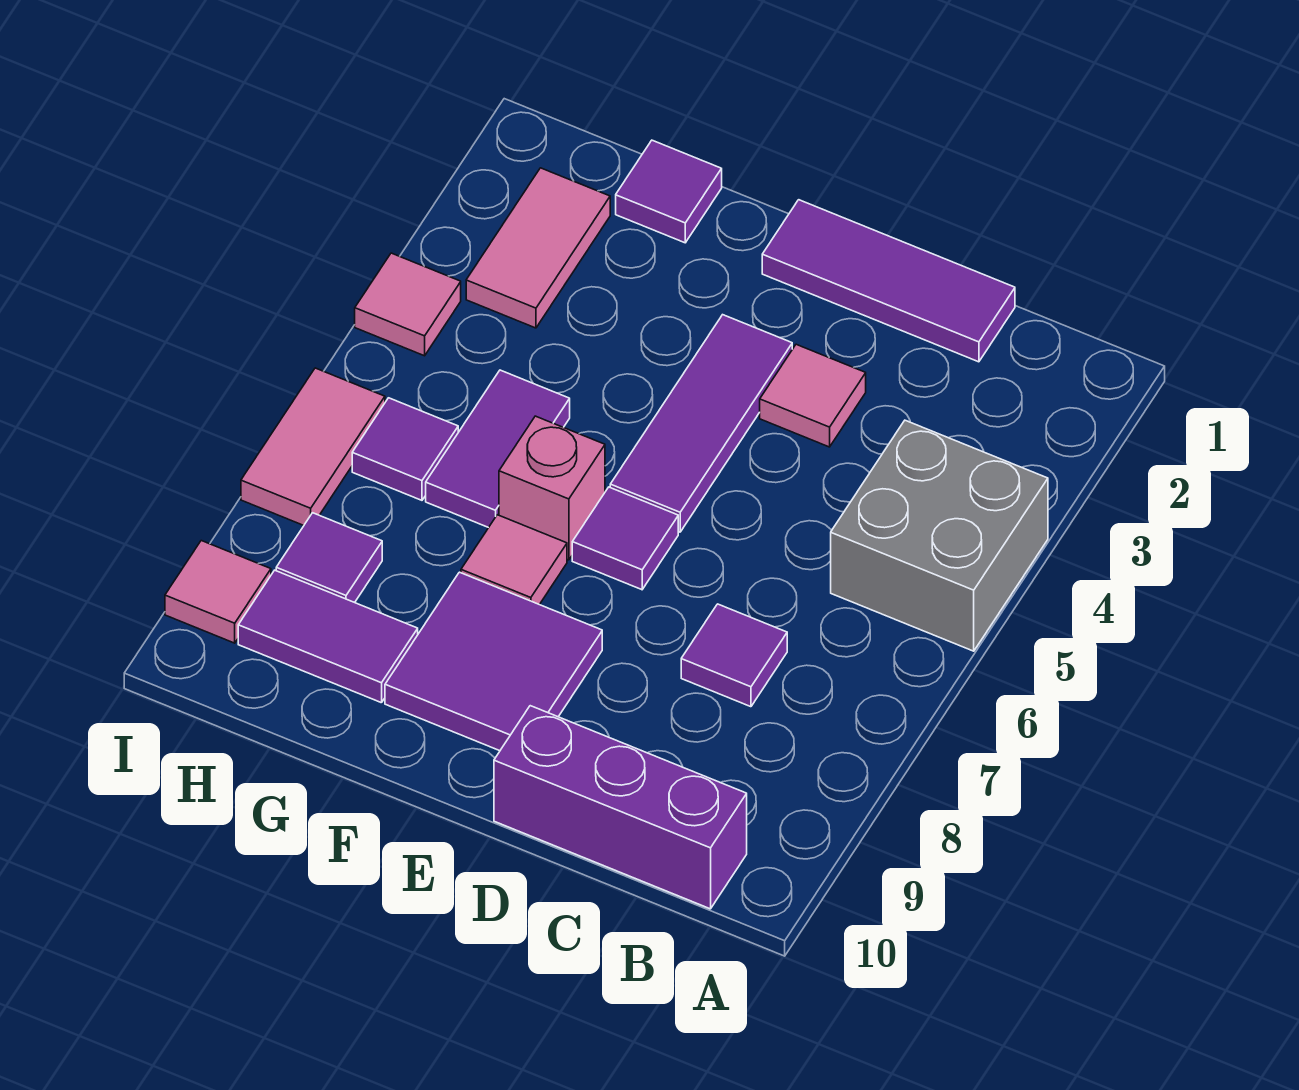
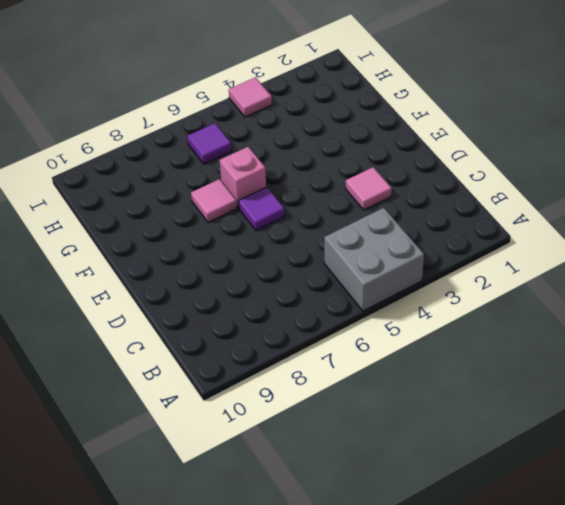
none -> purple 1x3 brick [494,706,747,909]
none -> purple 1x3 tile [762,200,1015,362]
none -> purple 1x1 tile [681,604,787,707]

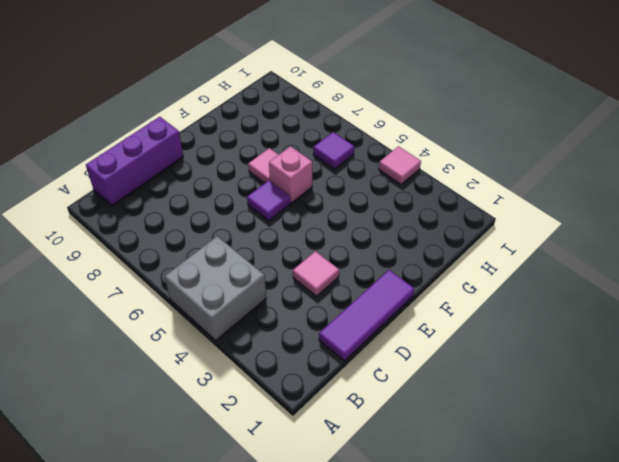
none -> purple 1x1 tile [681,604,787,707]
none -> purple 1x3 tile [610,315,792,532]
none -> purple 2x2 tile [385,572,602,751]

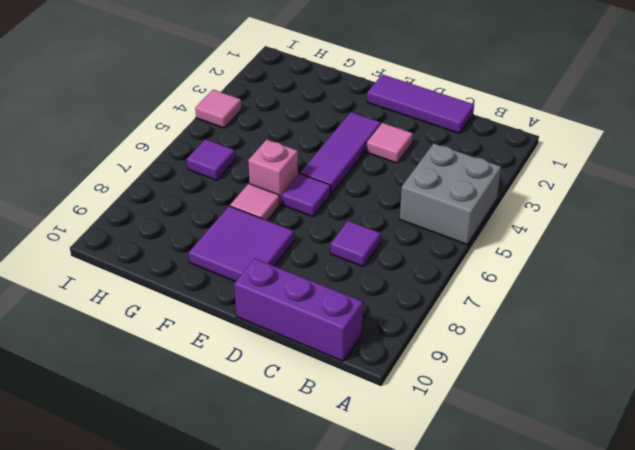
none -> purple 1x1 tile [616,140,722,243]
none -> purple 1x2 tile [426,370,570,528]
none -> purple 1x2 tile [238,570,418,703]

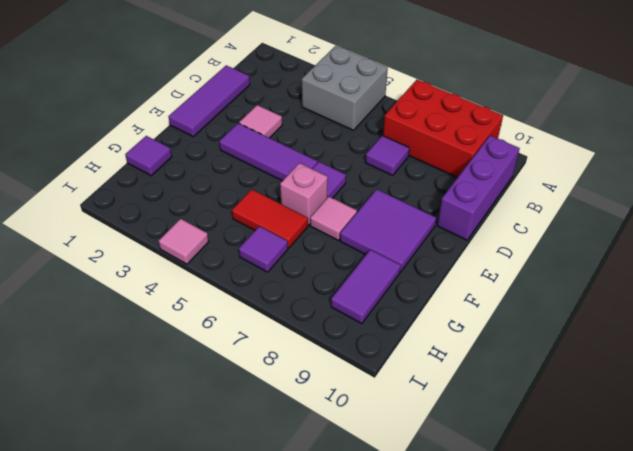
red 2x3 brick [383,80,503,178] -> none
red 1x2 tile [232,190,308,248] -> purple 1x2 tile [426,370,570,528]
none -> pink 1x2 tile [466,168,610,328]
none -> purple 1x1 tile [276,513,382,603]
none -> pink 1x2 tile [241,368,385,525]

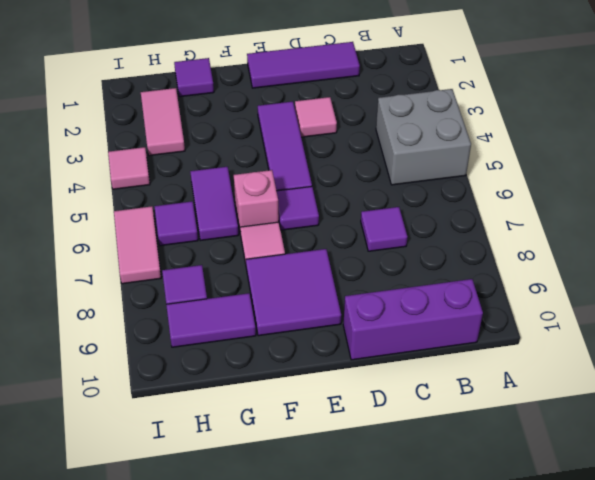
none -> pink 1x1 tile [165,541,271,643]

